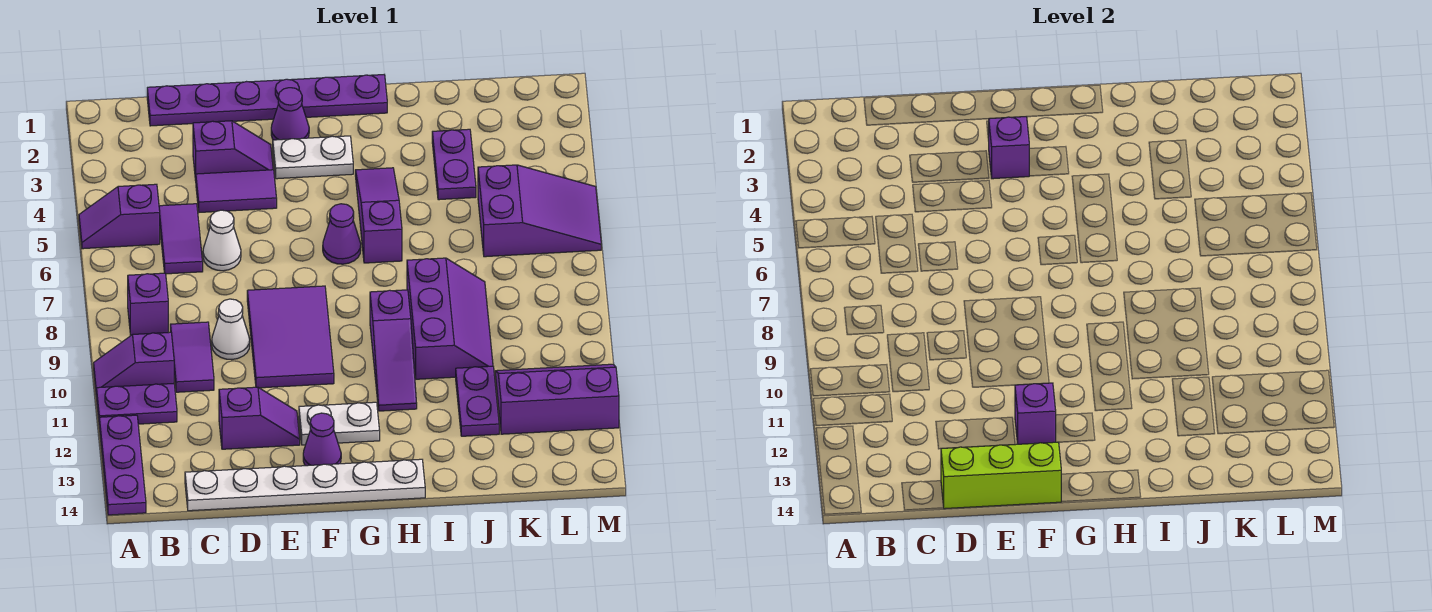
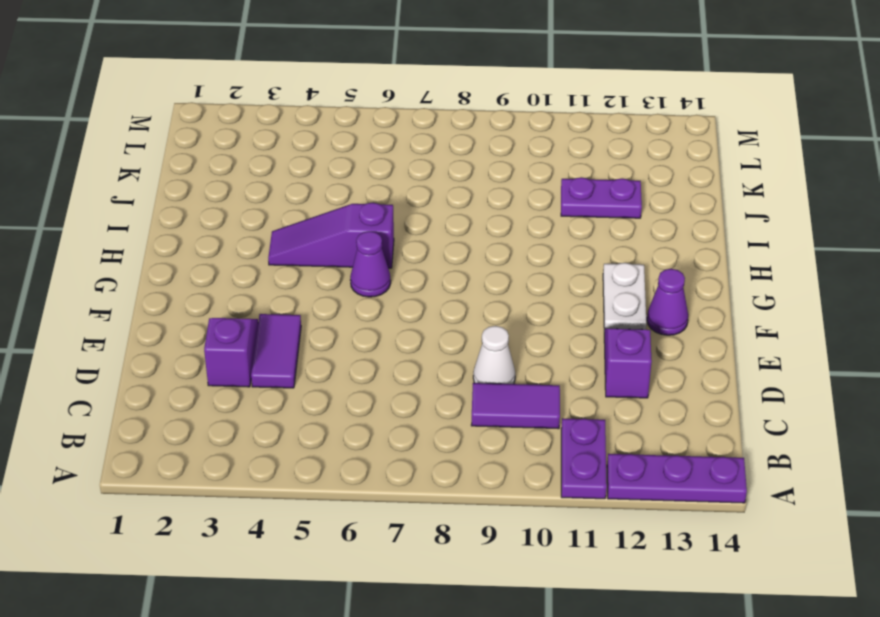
none -> purple 1x2 slope [79,184,160,249]
none -> purple 1x2 slope [94,332,174,396]
none -> purple 1x1 brick [128,273,168,335]
none -> purple 1x6 plate [147,75,387,126]

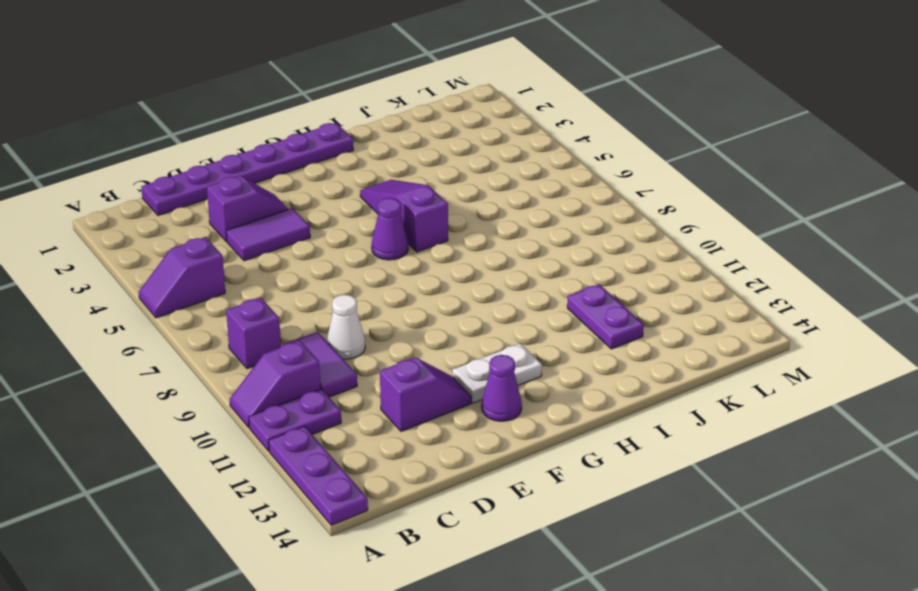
none -> purple 1x2 tile [159,204,203,274]
none -> white 1x6 plate [185,459,425,511]
none -> white 1x1 cone [203,210,241,271]
none -> purple 2x3 tile [247,286,334,388]

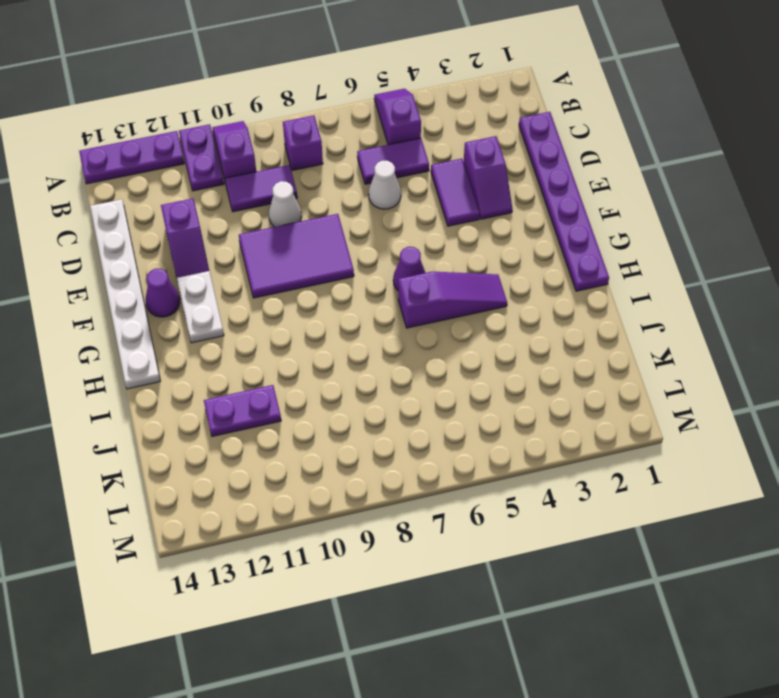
none -> purple 1x1 cone [271,88,309,140]
none -> white 1x2 plate [273,136,353,179]
none -> purple 1x3 slope [370,290,417,411]
none -> purple 2x3 slope [407,258,493,379]

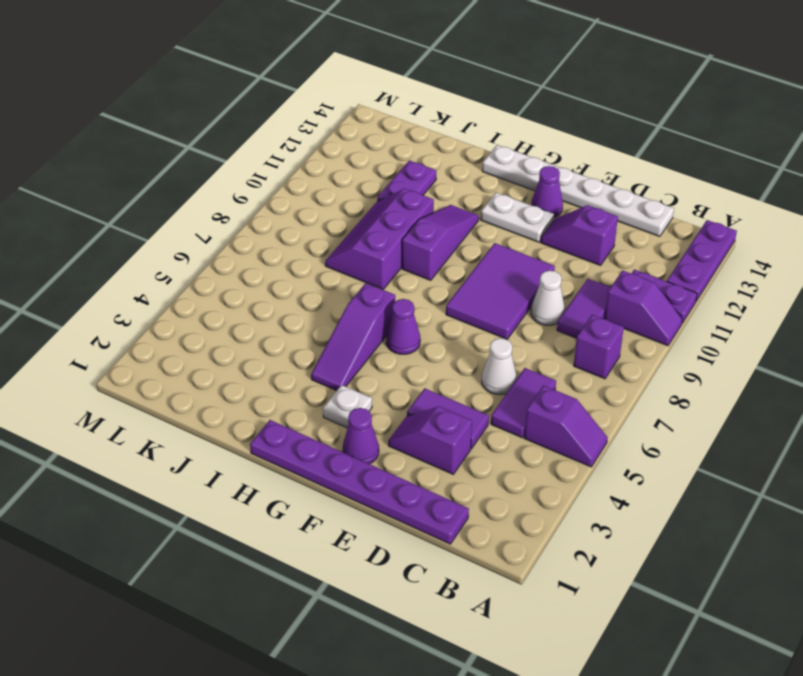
white 1x1 plate [323,385,372,428] -> white 1x2 plate [273,136,353,179]
none -> purple 1x2 plate [432,129,476,200]
none -> purple 2x3 slope [478,165,601,257]
none -> purple 2x3 slope [495,364,619,434]
none -> lime 1x3 brick [941,442,1062,509]

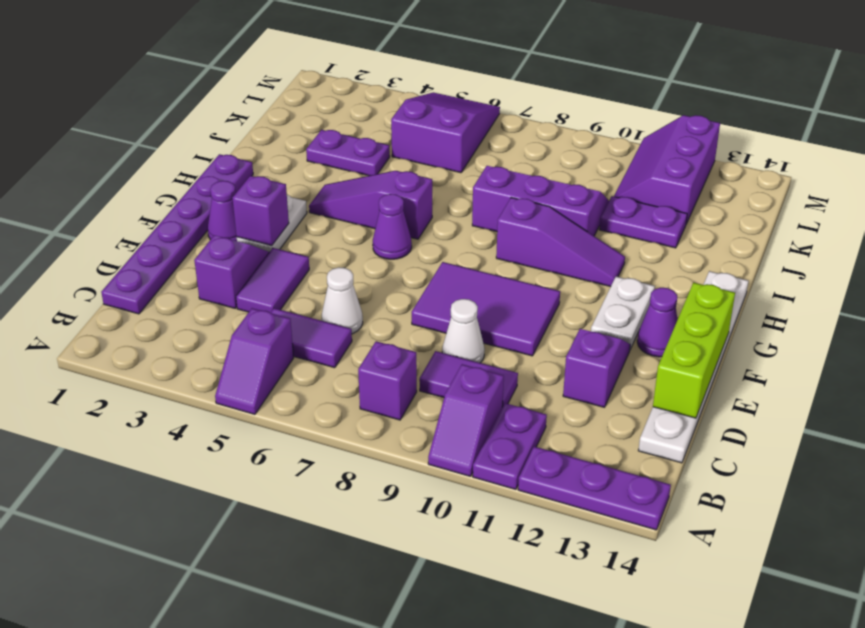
none -> purple 1x1 brick [1015,383,1056,444]

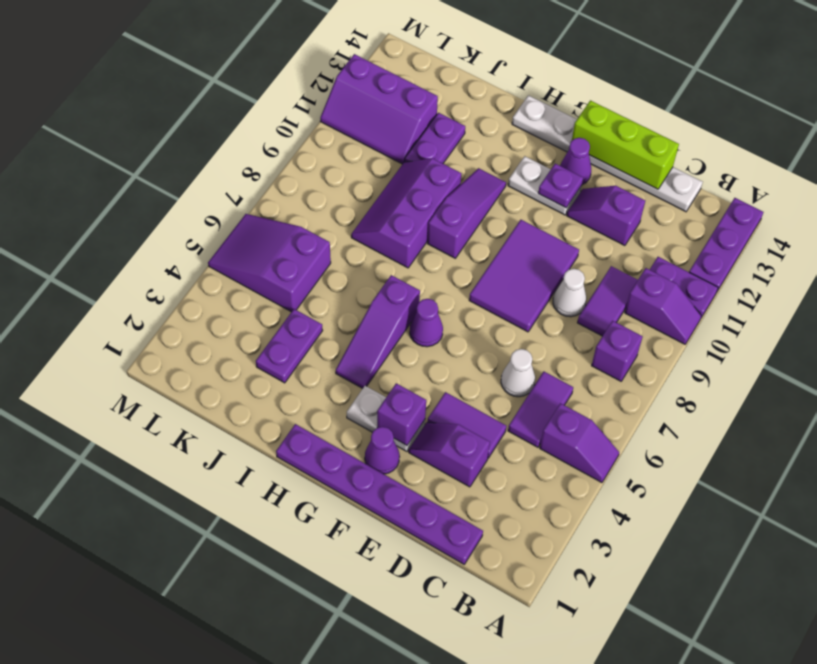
purple 1x1 plate [538,164,583,208] -> purple 1x1 brick [1015,383,1056,444]

